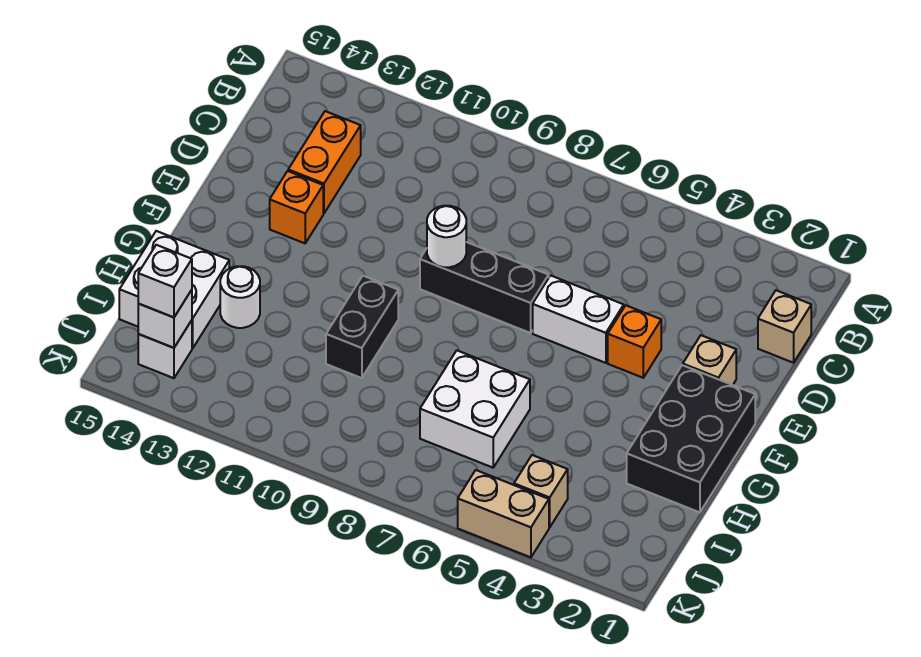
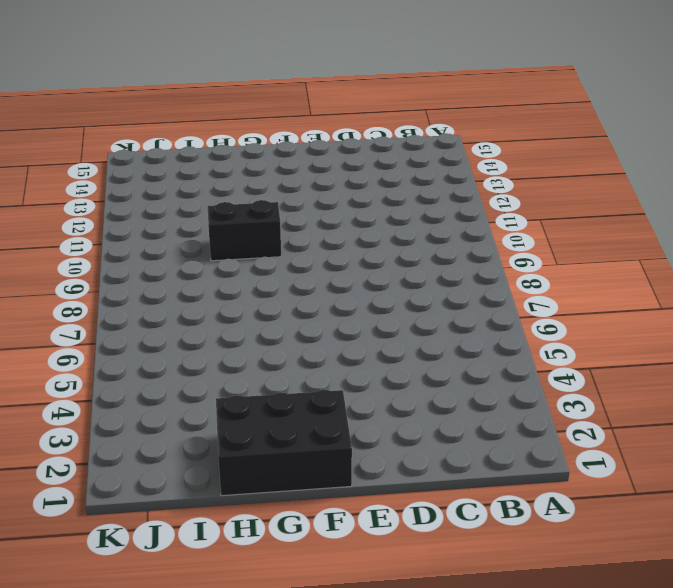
none -> tan 1x1 brick [758,290,811,363]
none -> orange 1x2 brick [288,111,361,214]
none -> tan 1x1 brick [683,335,736,385]

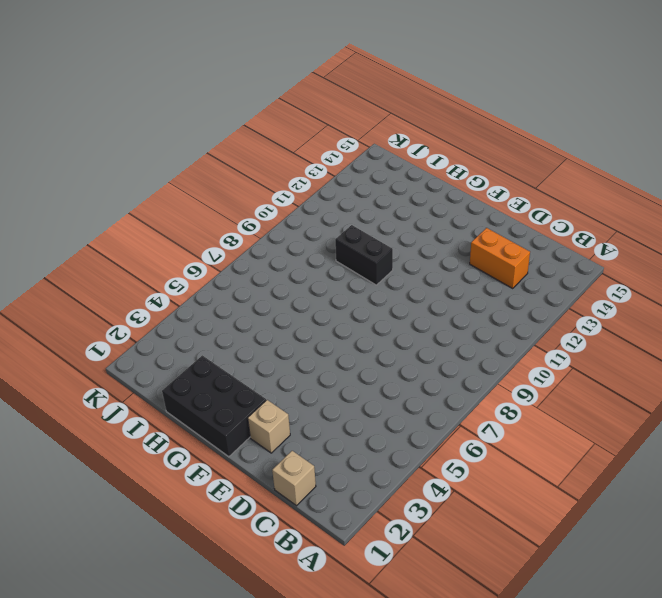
none -> orange 1x1 brick [608,305,661,378]
none -> white 1x2 brick [533,276,624,363]
none -> black 1x3 brick [420,242,549,333]

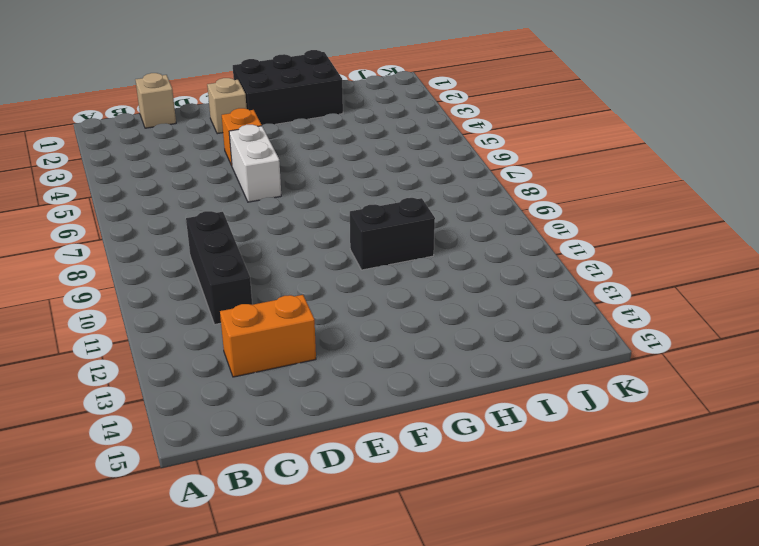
black 1x3 brick [186,211,252,324] -> black 1x3 brick moved to [420,242,549,333]
none -> orange 1x1 brick [270,171,323,243]
none -> white 2x2 brick [420,351,530,468]
none -> white 1x1 round brick [220,266,260,328]

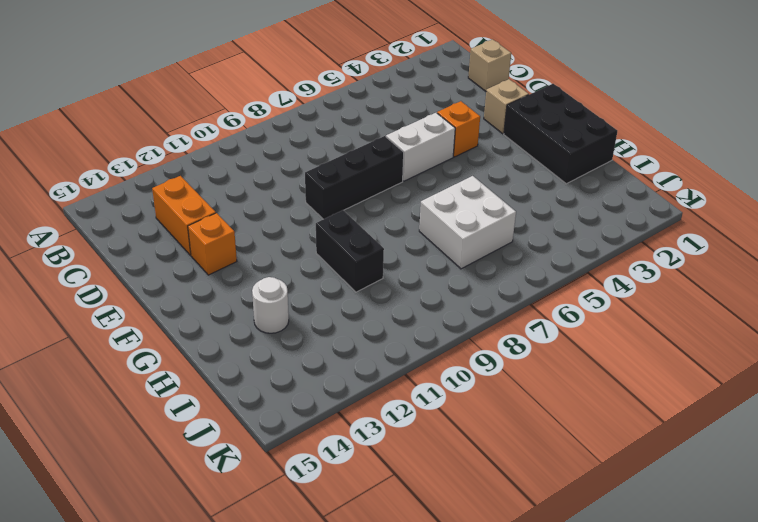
none -> white 2x2 brick [119,231,229,348]
none -> tan 1x1 brick [514,455,568,527]
none -> white 1x1 brick [138,320,192,378]

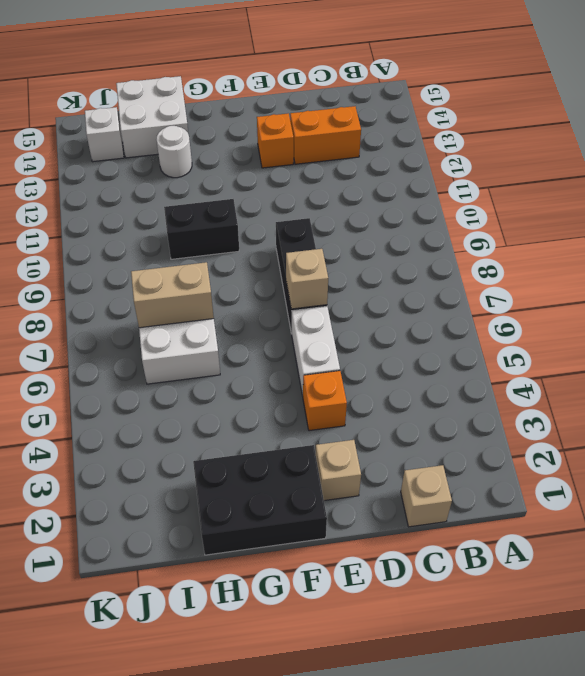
tan 1x1 brick [286,249,328,309] -> tan 1x1 brick moved to [514,455,568,527]
tan 1x2 brick [131,262,214,328] -> tan 1x2 brick turned to [458,470,549,557]
none -> white 1x1 round brick [427,206,466,267]
none -> white 1x1 brick [138,290,192,348]
none -> white 1x1 brick [138,245,192,317]

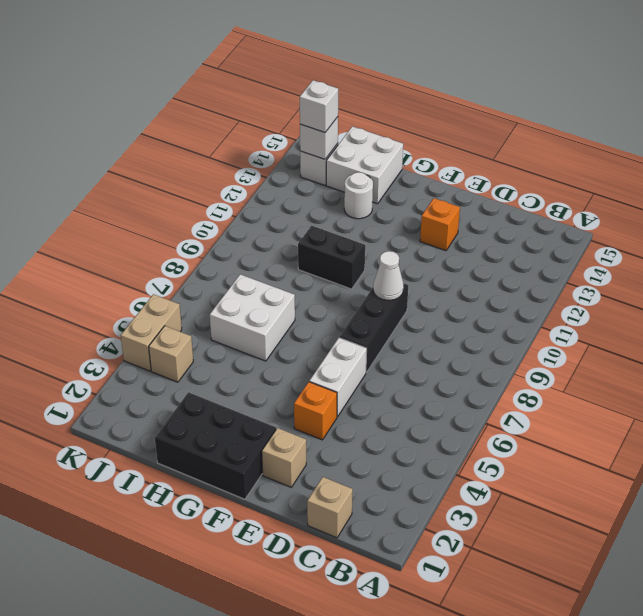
white 1x1 cone [373,251,404,300] -> white 1x1 round brick [427,206,466,267]
none -> orange 1x2 brick [288,111,361,214]

